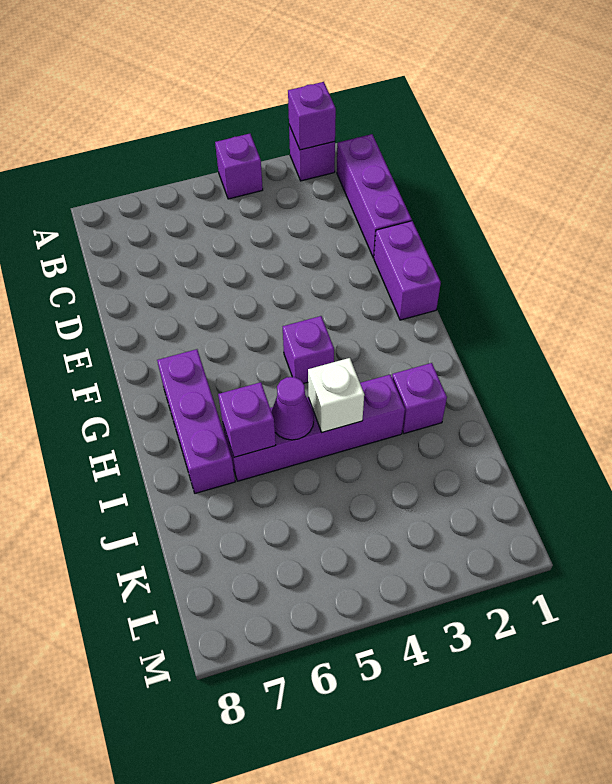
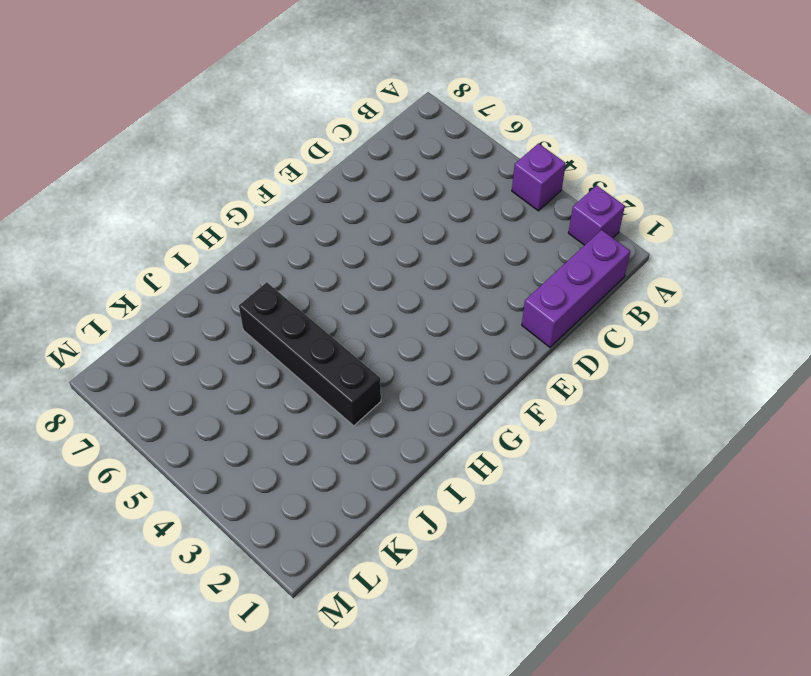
black 1x4 brick [239,282,381,426] -> purple 1x4 brick [223,375,405,481]
none -> purple 1x2 brick [374,221,441,320]
none -> purple 1x1 brick [283,316,334,384]
none -> purple 1x3 brick [157,349,235,493]

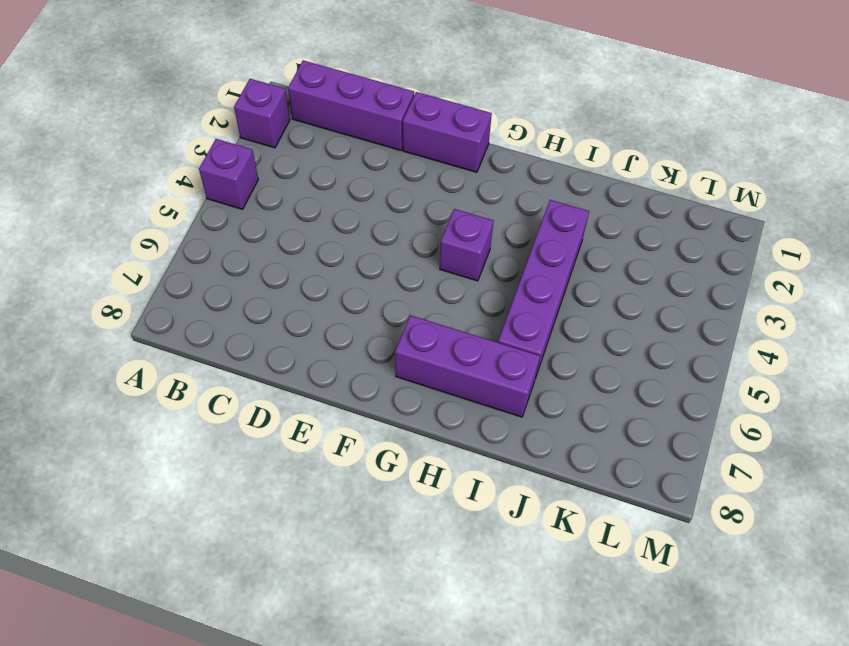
none -> purple 1x1 brick [392,363,447,434]
none -> purple 1x1 brick [288,82,336,150]
none -> white 1x1 brick [308,358,364,433]

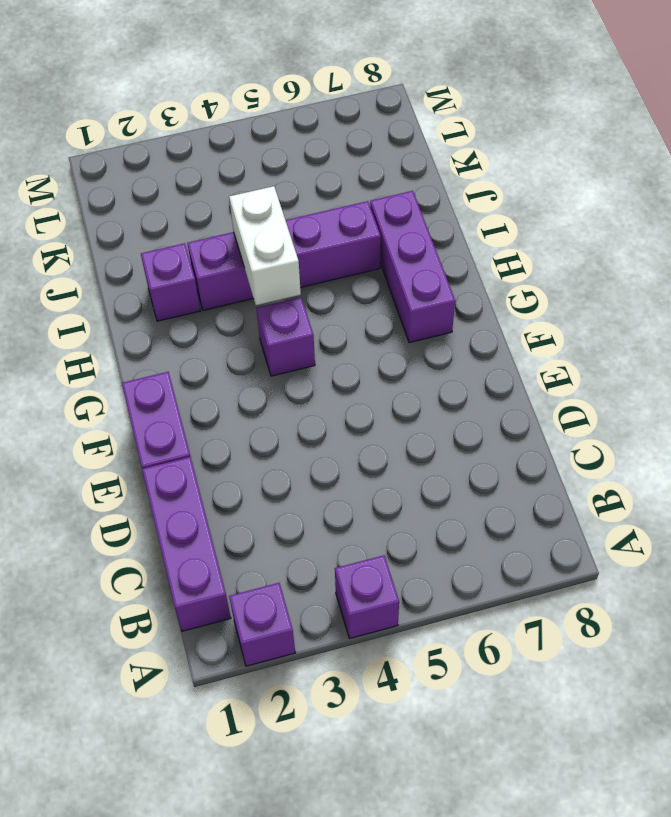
white 1x2 brick [229,186,301,305] -> white 1x1 brick [308,358,364,433]
none -> purple 1x1 brick [288,82,336,150]
none -> purple 1x1 cone [271,377,314,440]
none -> purple 1x1 brick [218,382,276,457]

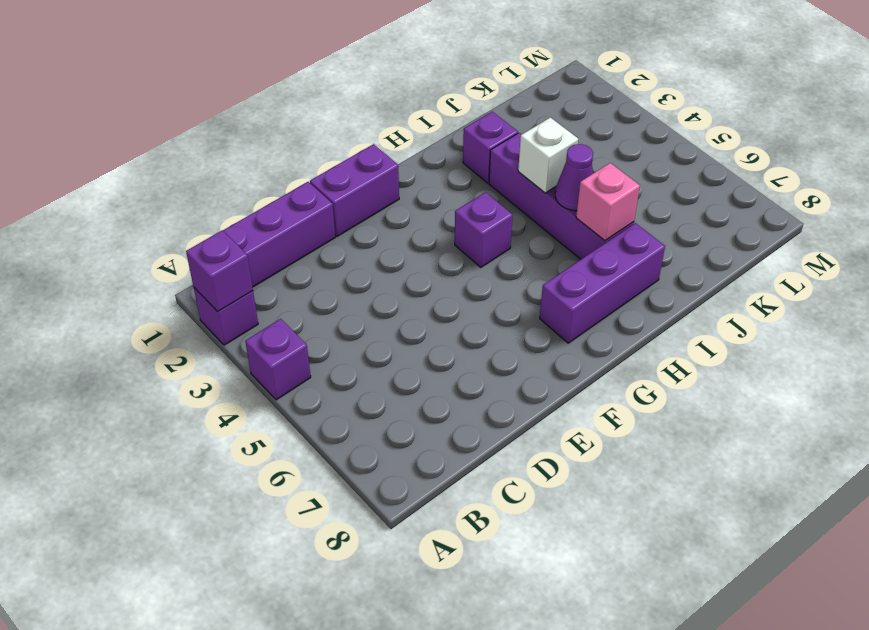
pink 1x1 brick [576,163,640,241] -> purple 1x1 brick [218,382,276,457]

